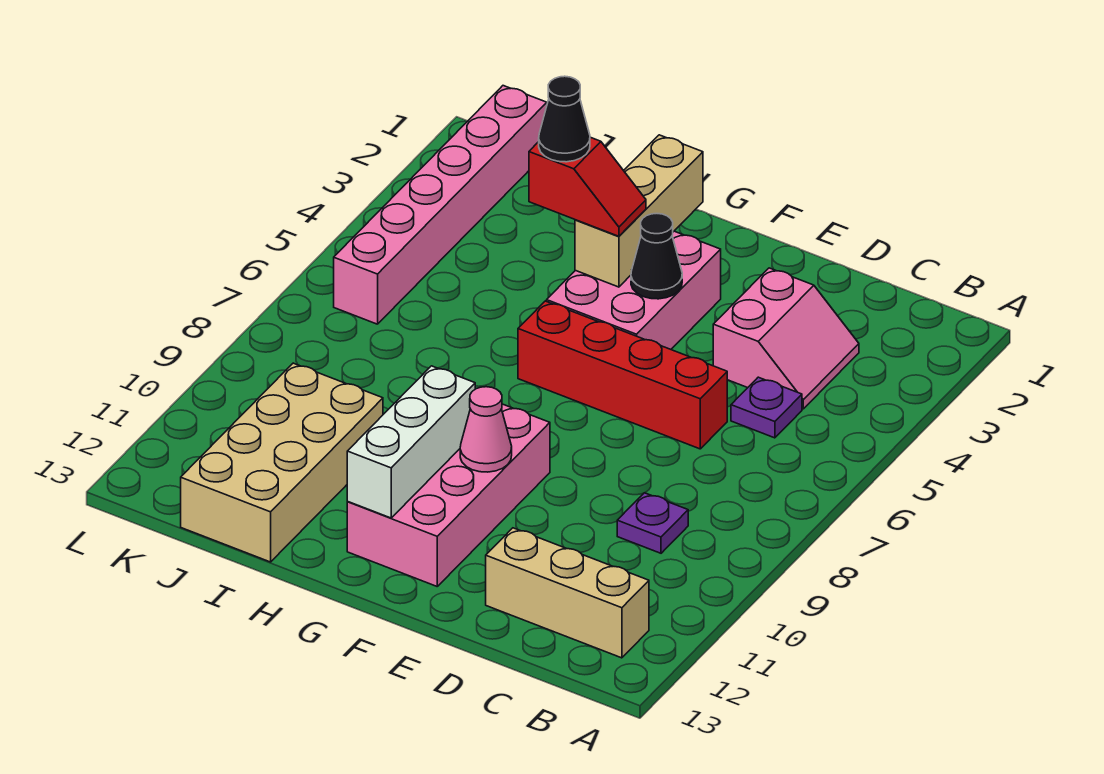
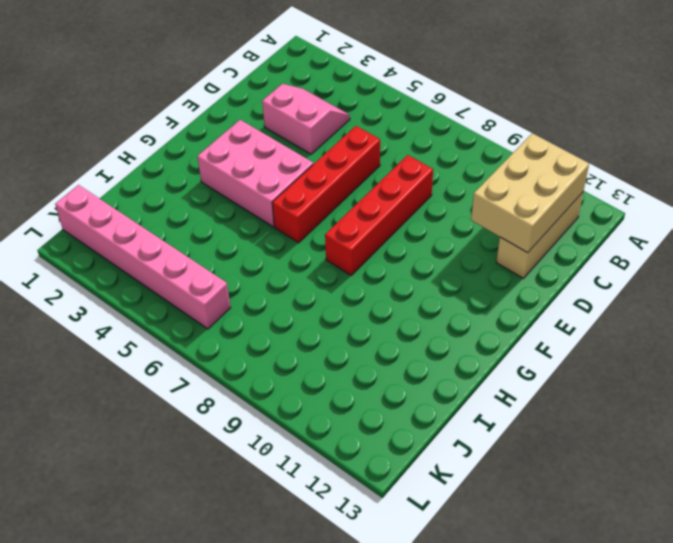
tan 2x3 brick [471,133,589,253] -> none
red 1x4 brick [325,155,433,275] -> none
none -> purple 1x1 plate [731,377,802,438]
none -> purple 1x1 plate [617,493,688,553]
none -> pink 2x4 brick [347,404,550,586]

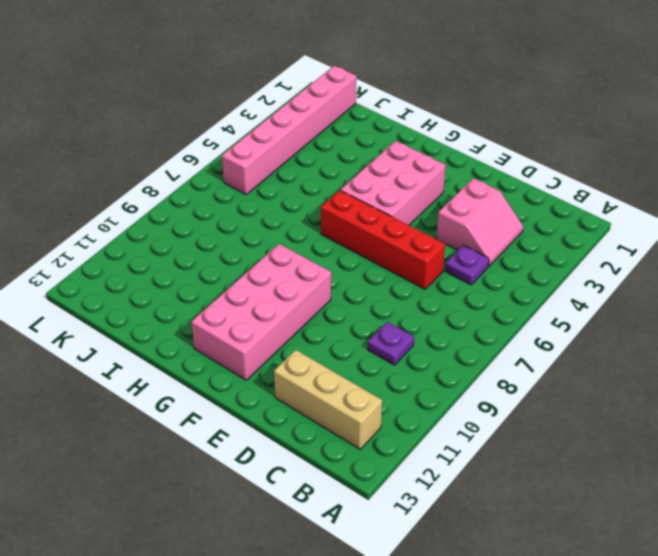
none -> tan 2x4 brick [181,363,383,562]
none -> black 1x1 cone [631,214,682,299]
none -> pink 1x1 cone [460,387,512,472]

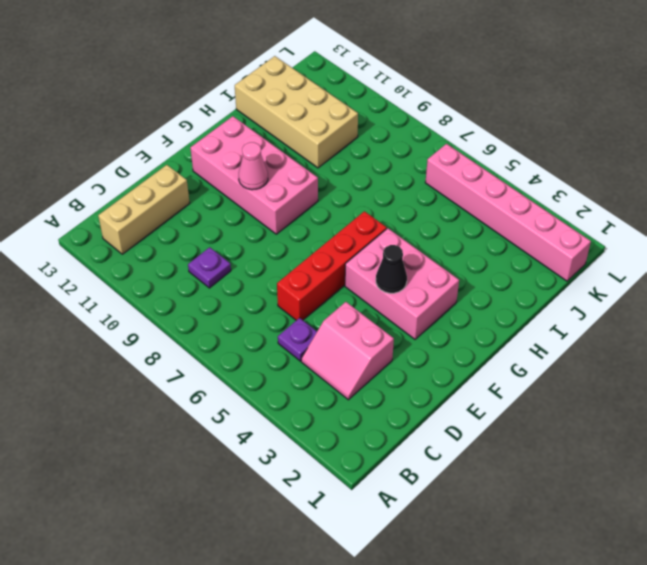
none -> tan 1x3 brick [575,135,703,287]
none -> white 1x3 brick [347,366,475,518]
none -> red 1x2 slope [529,137,646,236]

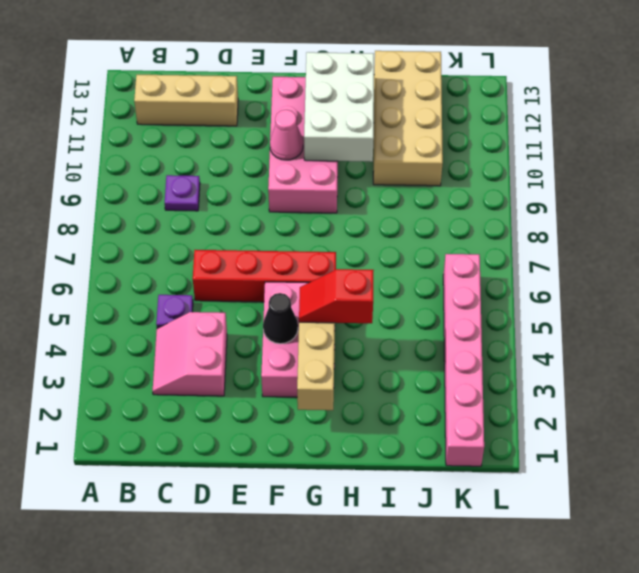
white 2x3 brick [304,52,374,162] -> white 1x3 brick [347,366,475,518]
none -> black 1x1 cone [539,76,590,162]

